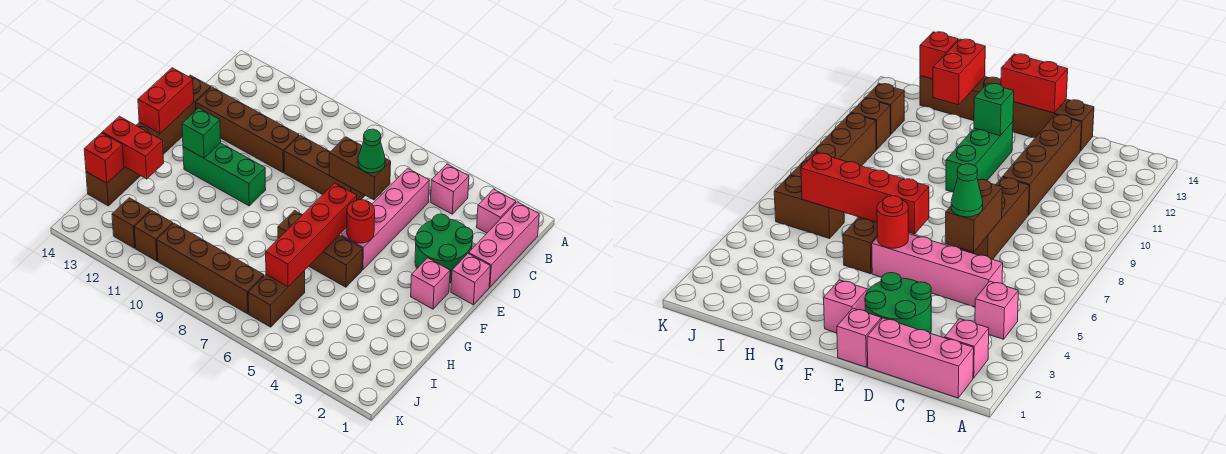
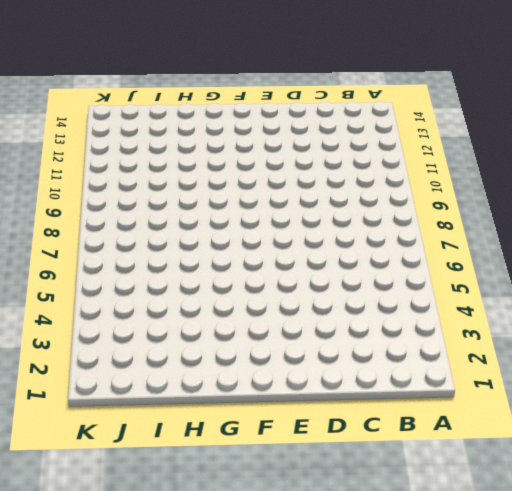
none -> pink 1x3 brick [469,202,539,287]
none -> pink 1x1 brick [477,189,516,233]
none -> pink 1x1 brick [430,164,469,214]

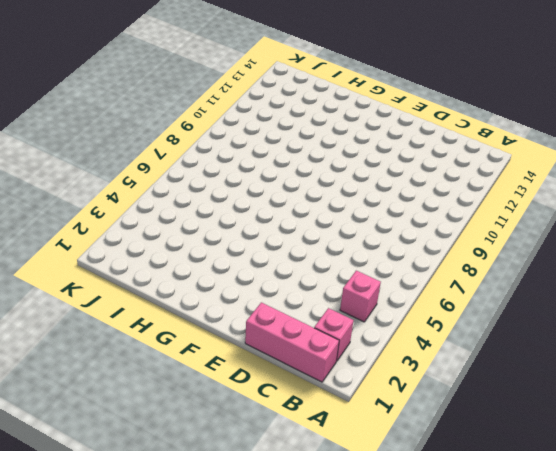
none -> pink 1x4 brick [341,168,430,270]
none -> green 2x2 round brick [415,214,473,283]
none -> brown 1x3 brick [284,135,365,200]

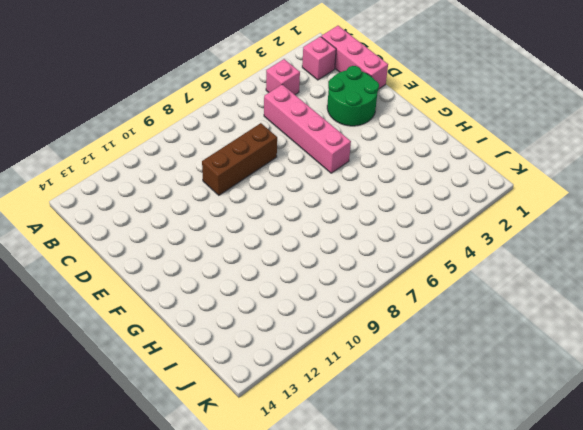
none -> brown 1x4 brick [196,87,299,172]
none -> brown 1x6 brick [86,75,211,206]
none -> pink 1x1 brick [451,254,491,305]

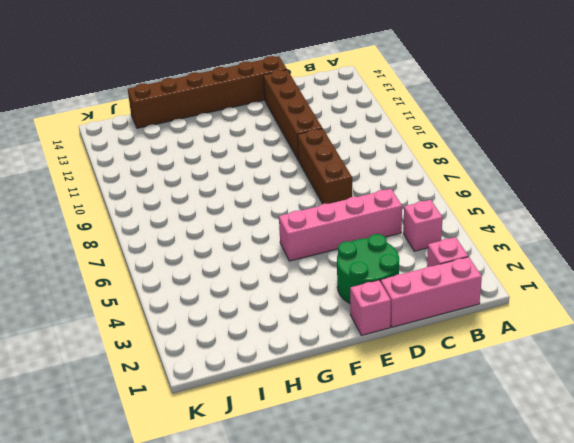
none -> pink 1x1 brick [411,258,450,309]
none -> green 1x3 brick [183,143,266,206]
none -> brown 1x3 brick [278,211,363,287]

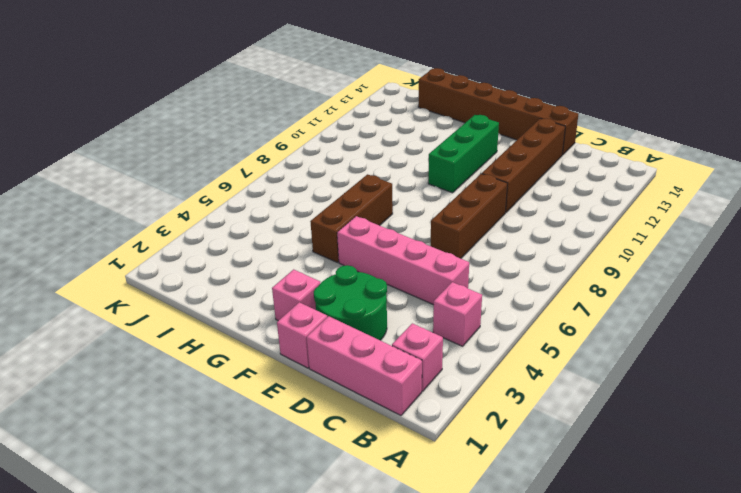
none -> brown 1x2 brick [248,271,305,327]
none -> brown 1x4 brick [157,224,264,314]
none -> brown 1x1 brick [134,211,173,261]

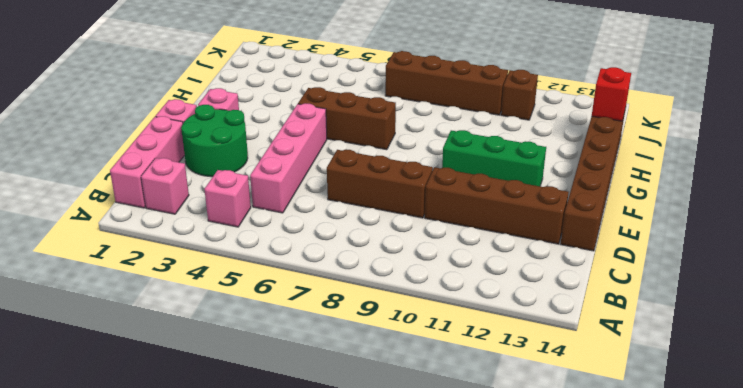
none -> brown 1x2 brick [248,271,305,327]
none -> brown 1x1 brick [112,198,150,248]
none -> brown 1x2 brick [329,137,391,200]

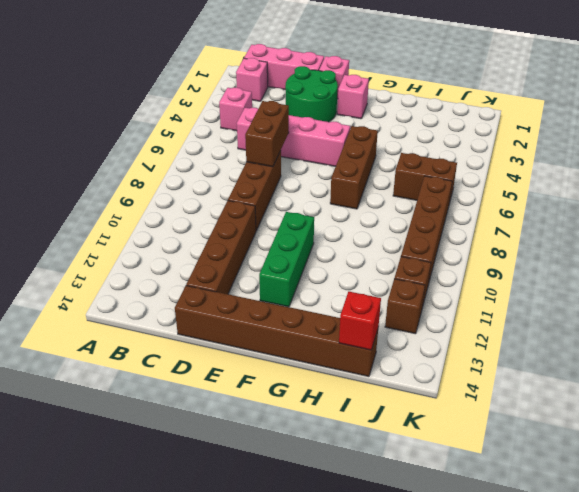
none -> red 1x2 brick [138,68,194,133]
none -> red 1x1 round brick [346,200,375,243]
none -> red 1x4 brick [266,183,357,287]

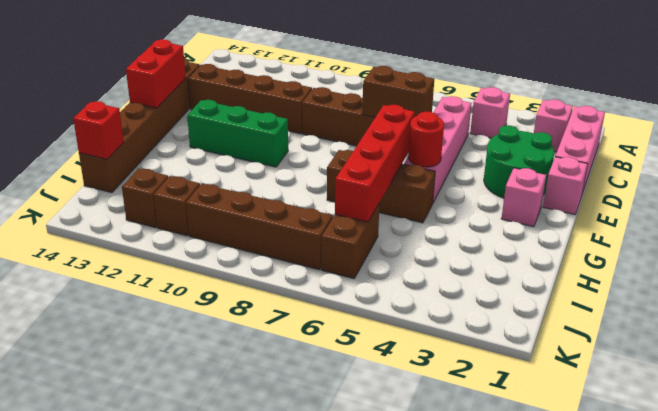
none -> green 1x1 brick [182,108,221,158]
none -> red 1x2 brick [102,116,164,179]
none -> green 1x1 cone [358,129,385,173]

